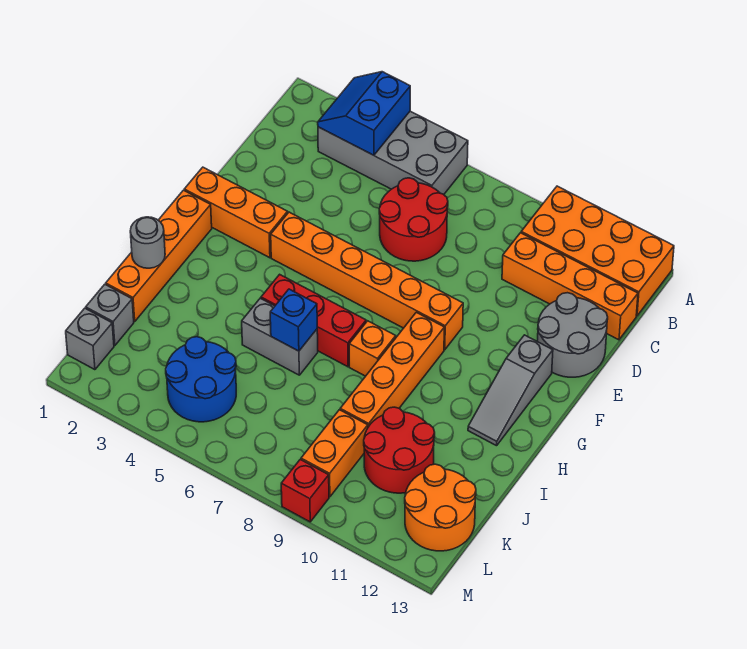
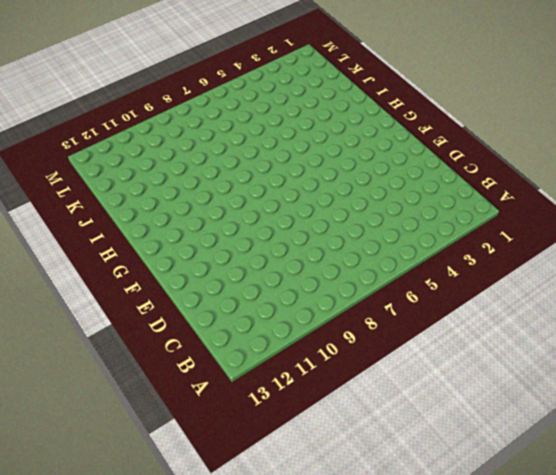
none -> grey 2x4 brick [318,111,468,194]
none -> orange 2x4 brick [521,186,674,316]
none -> red 2x2 round brick [379,178,448,261]

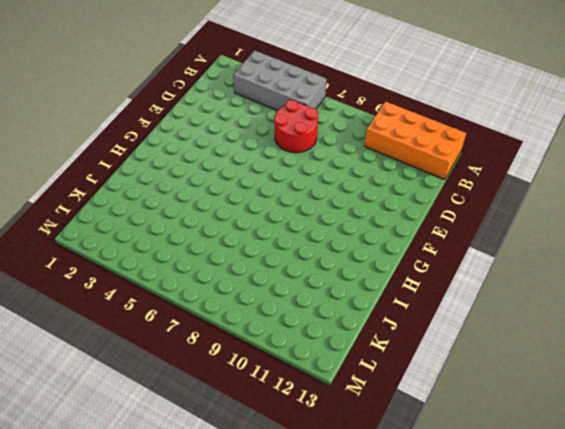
none -> orange 1x4 brick [502,233,638,340]
none -> grey 2x2 round brick [537,293,608,377]
none -> orange 1x3 brick [184,167,288,258]

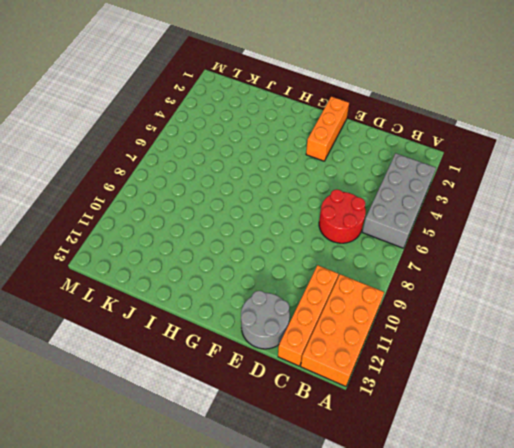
none -> orange 1x6 brick [271,212,463,350]
none -> grey 1x3 slope [468,335,553,446]
none -> orange 1x4 brick [106,190,212,322]

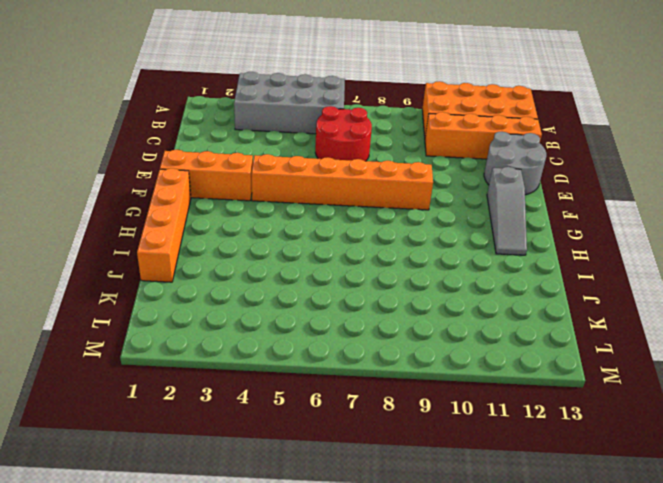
none -> orange 1x4 brick [340,312,444,427]
none -> red 1x3 brick [261,274,366,367]
none -> orange 1x1 brick [349,321,396,376]

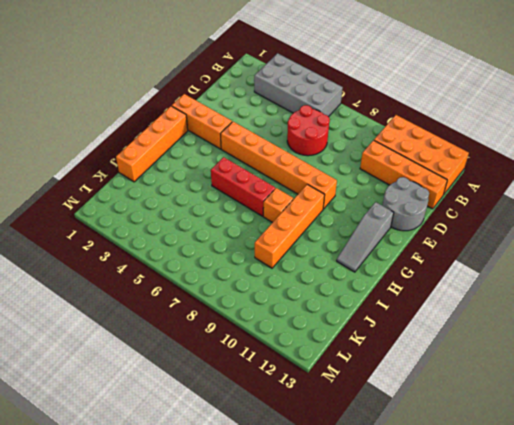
none -> grey 1x2 brick [242,298,318,375]
none -> red 2x2 round brick [364,407,435,493]
none -> grey 1x1 brick [86,284,134,346]

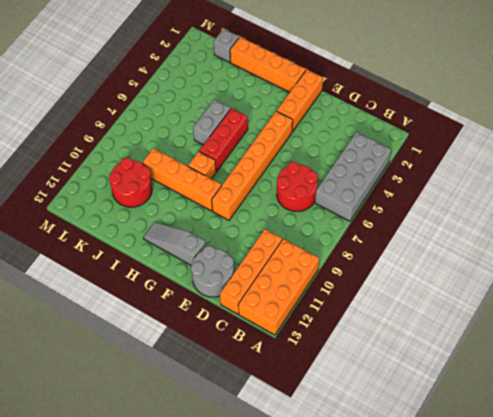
none -> blue 2x2 round brick [166,337,236,422]
none -> orange 1x2 brick [301,410,368,497]
none -> orange 2x2 round brick [405,464,476,551]

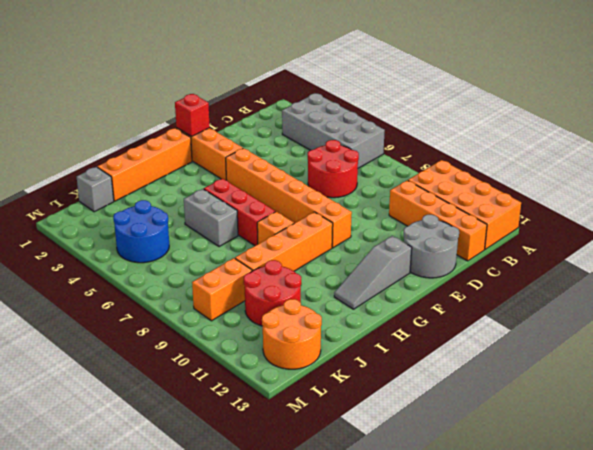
red 1x1 brick [175,94,210,137] -> red 1x1 brick moved to [281,459,329,522]
none -> grey 1x1 brick [66,308,114,370]
none -> blue 2x2 slope [318,72,410,155]
none -> grey 1x1 round brick [130,217,165,268]

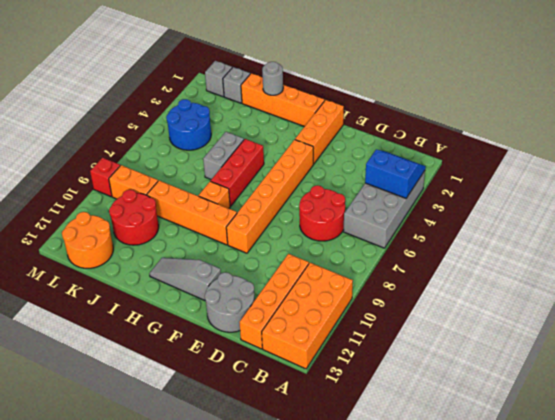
none -> blue 1x1 brick [270,289,317,351]

